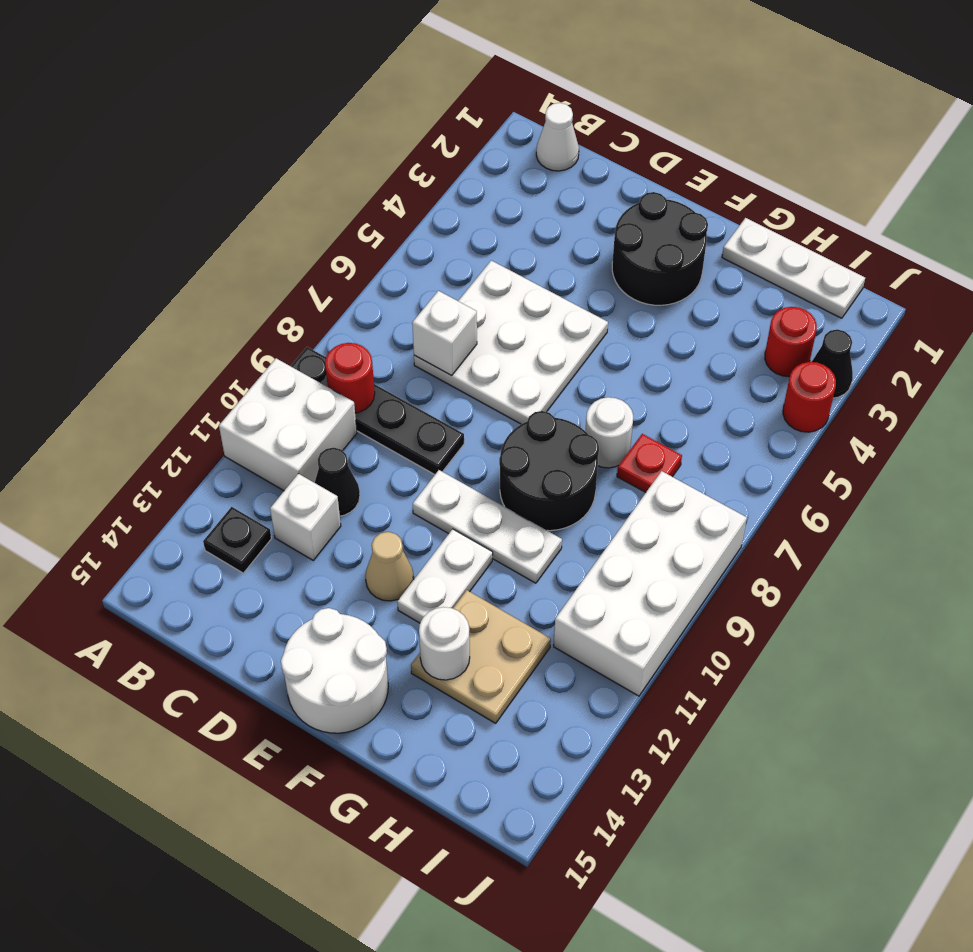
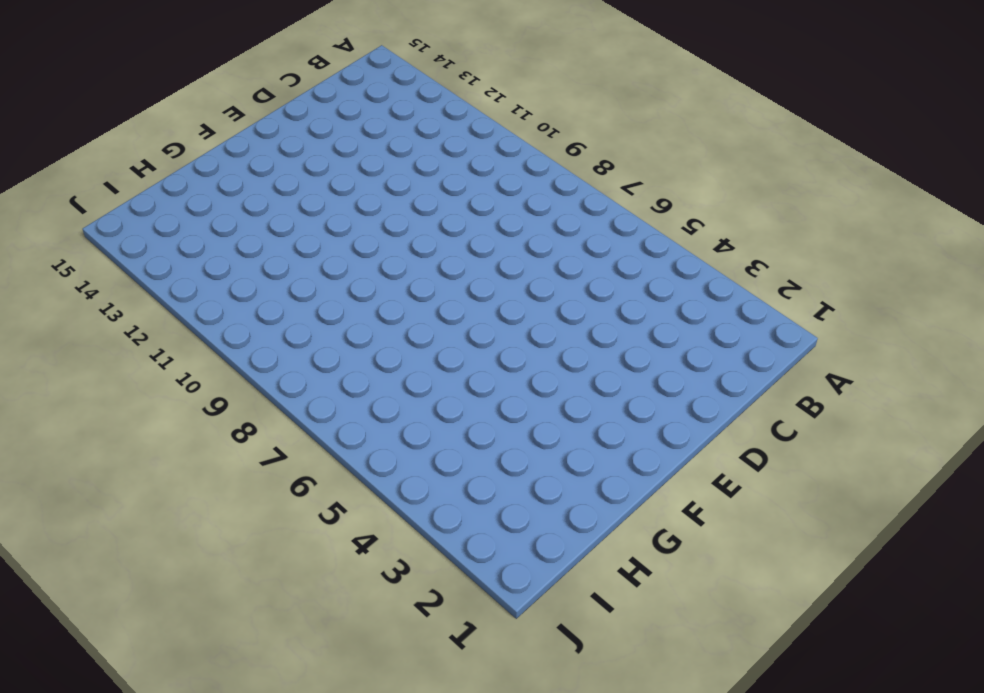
none -> black 1x4 plate [291,347,464,475]
none -> white 2x2 brick [219,358,357,491]
none -> white 1x1 cone [536,103,579,171]

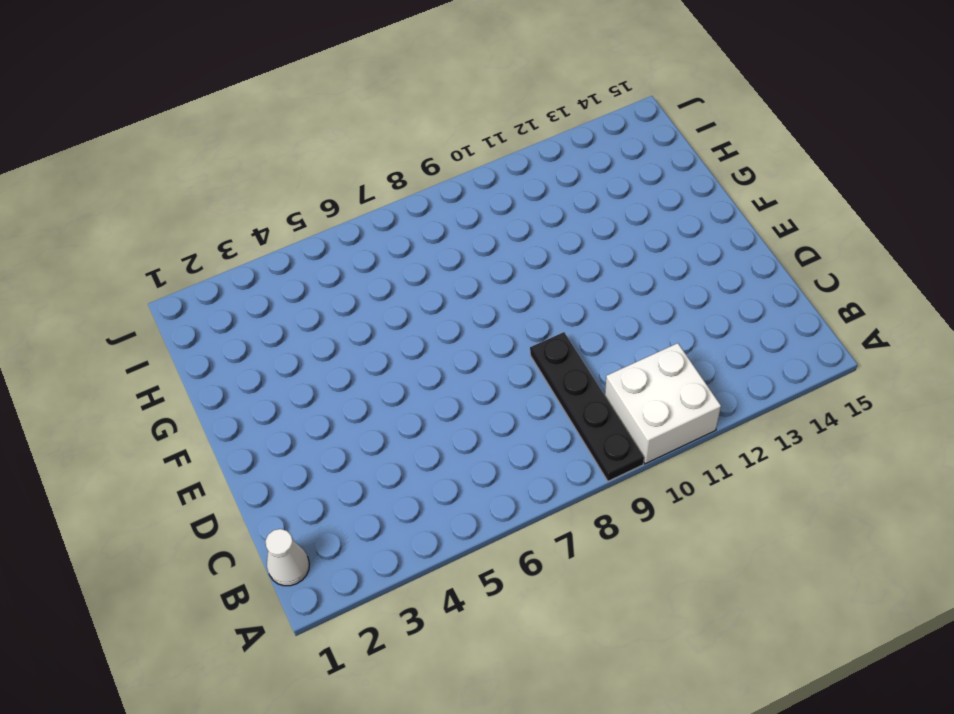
none -> black 1x1 plate [203,507,271,573]
none -> white 3x3 plate [414,261,608,424]
none -> black 1x1 cone [315,448,360,516]

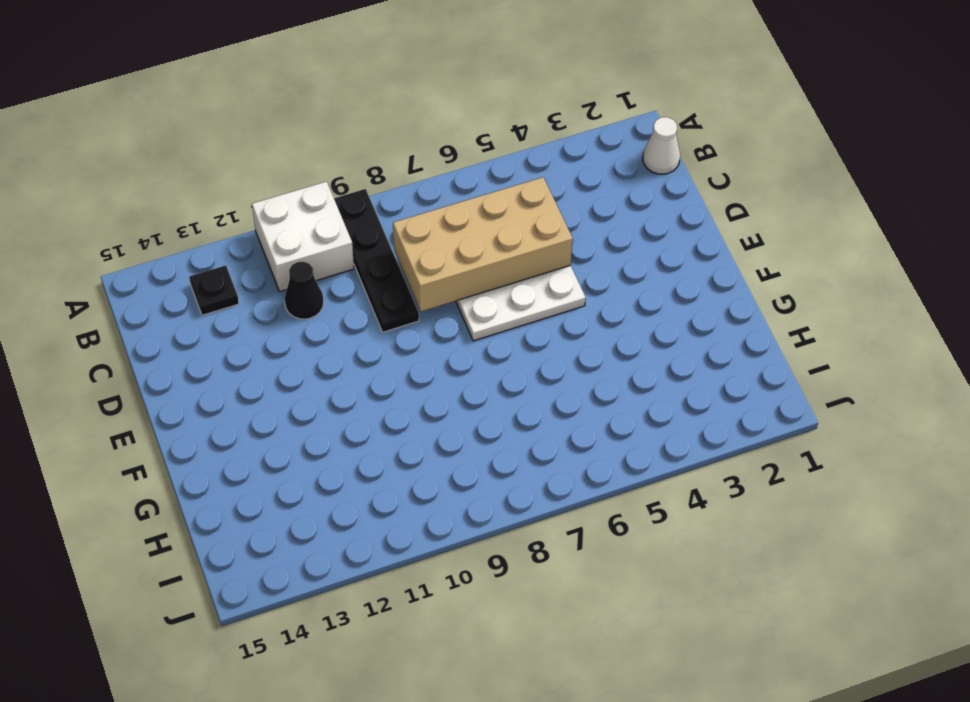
tan 2x4 brick [393,177,573,312] -> white 1x1 brick [412,291,477,375]
none -> white 1x1 brick [270,474,341,560]
none -> black 2x2 round brick [612,192,708,305]
none -> white 1x3 plate [413,470,562,583]

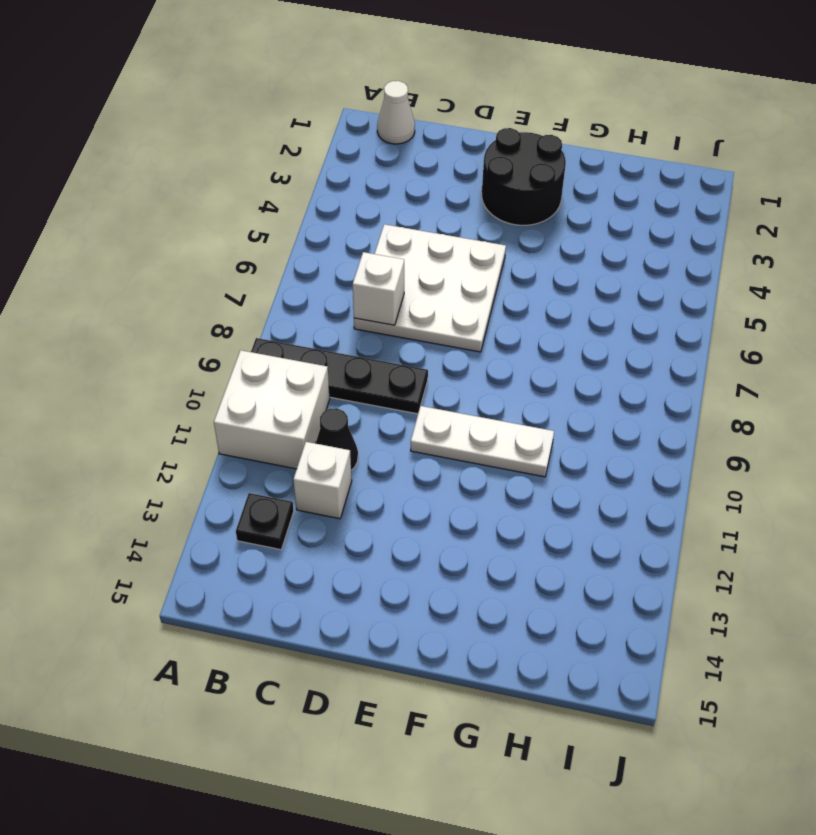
none -> tan 1x1 cone [365,532,414,601]
none -> white 2x2 round brick [281,608,388,733]
none -> black 2x2 round brick [499,411,599,531]

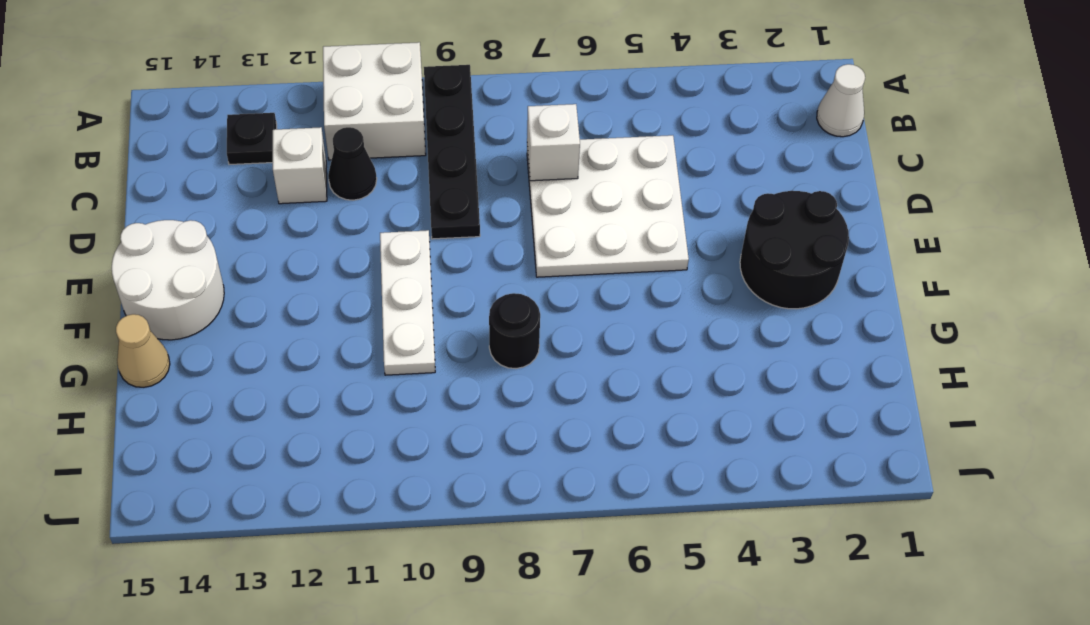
black 1x1 round brick [489,293,540,369] -> black 2x2 round brick [499,411,599,531]
tan 1x1 cone [116,314,170,387] -> tan 1x1 cone moved to [365,532,414,601]
none -> white 1x2 plate [397,529,493,623]
none -> white 1x3 plate [722,218,865,318]
none -> white 1x1 round brick [585,397,633,468]

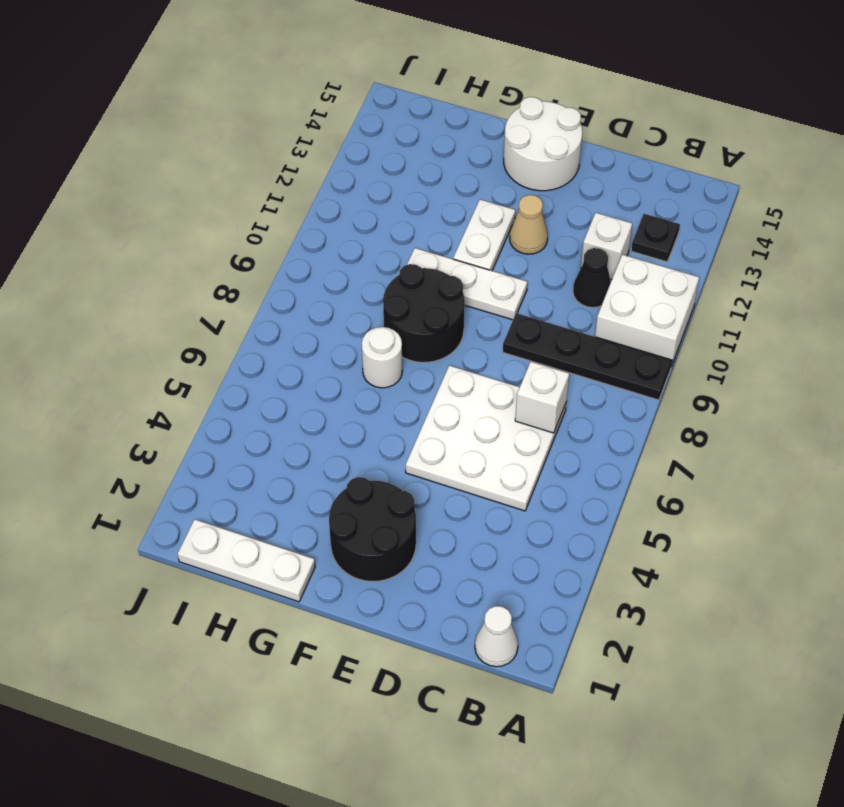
none -> tan 2x2 plate [411,590,551,723]
none -> red 1x1 plate [617,434,682,492]
none -> red 1x1 round brick [765,307,817,377]

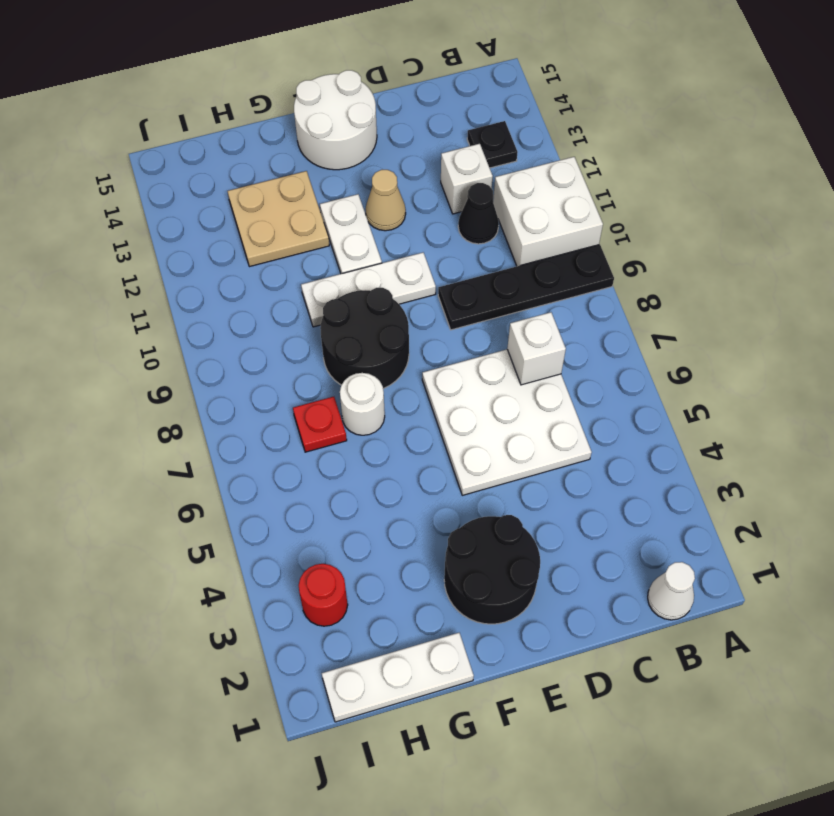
none -> white 2x4 brick [554,471,747,696]
none -> black 1x1 cone [812,329,853,398]
none -> red 1x1 round brick [783,362,836,432]

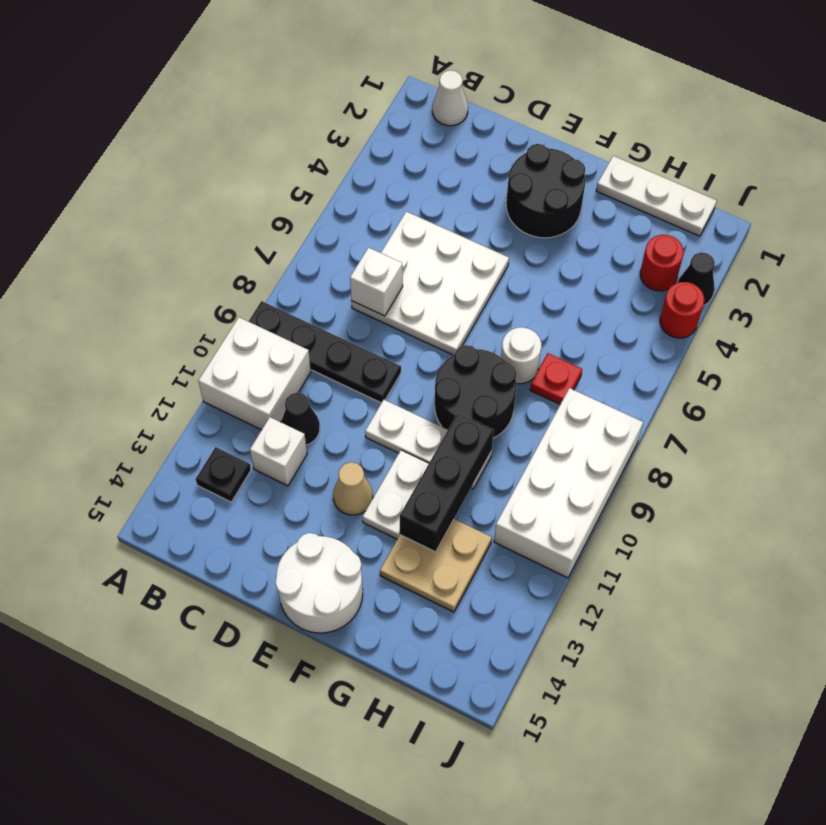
black 1x3 brick [399,413,494,552] -> none
none -> red 1x1 round brick [325,343,375,413]
none -> white 1x1 round brick [419,607,470,680]

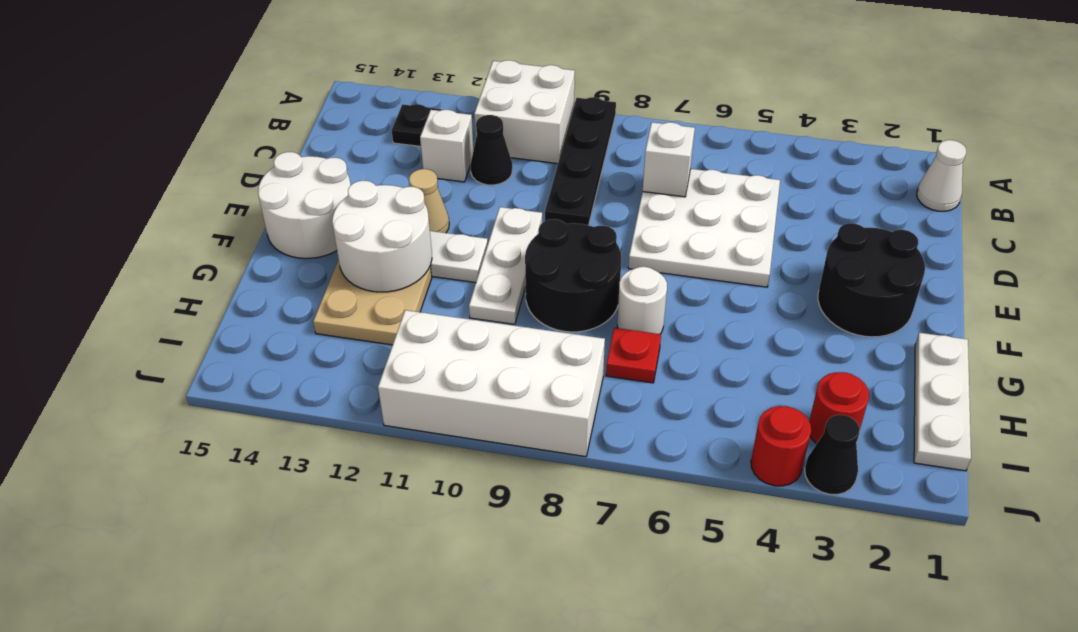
white 2x2 round brick [332,181,432,292] -> white 1x1 round brick [419,607,470,680]
none -> red 1x1 round brick [325,343,375,413]

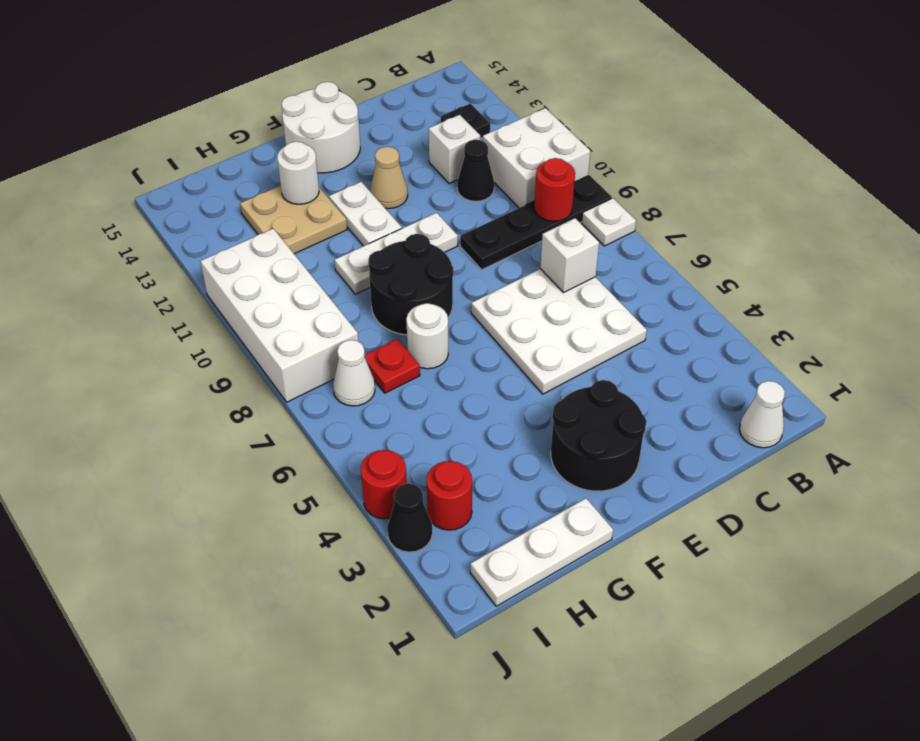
white 1x1 plate [582,198,636,246] -> none
white 1x1 cone [333,340,375,406] -> none

